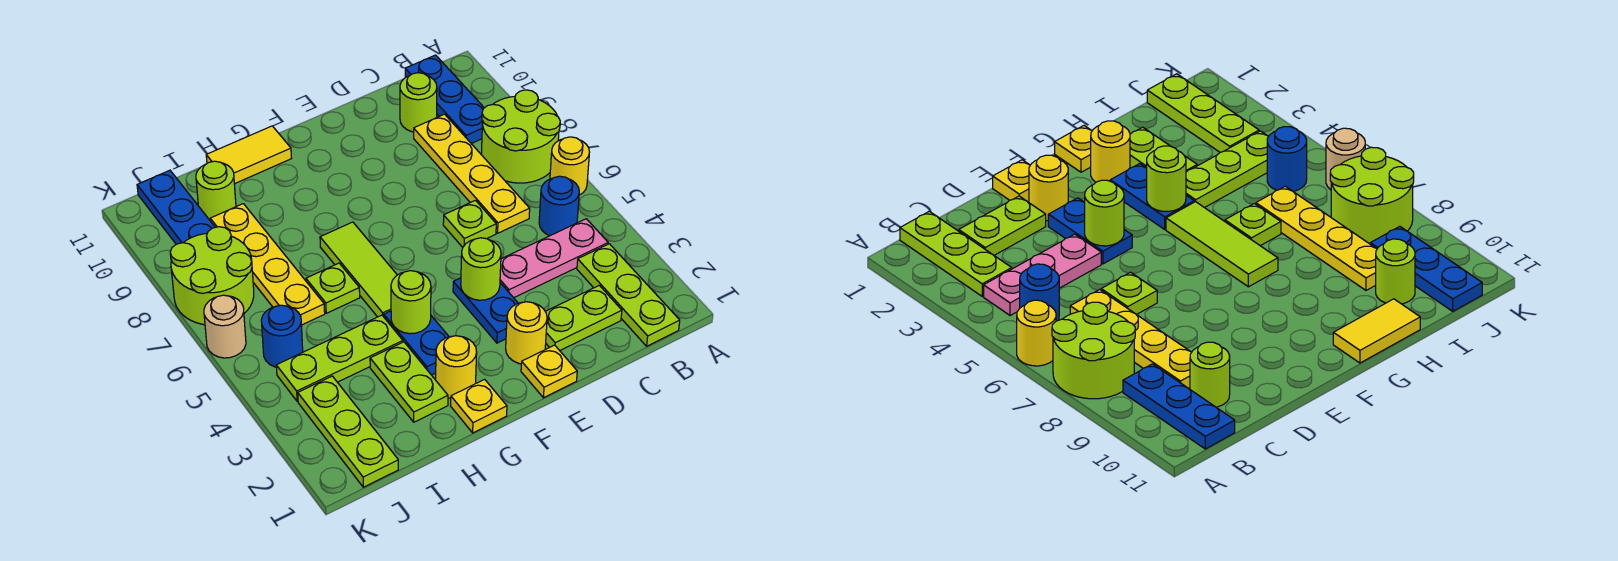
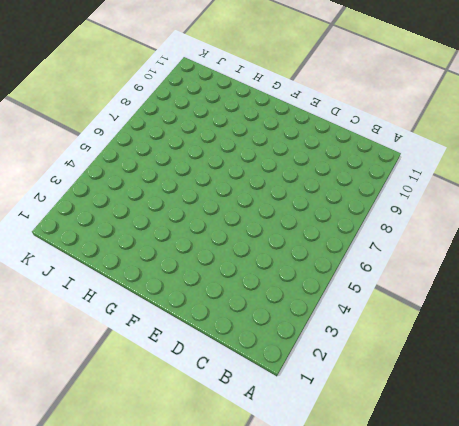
none -> yellow 1x1 round brick [550,137,589,195]
none -> lime 2x2 round brick [481,90,560,183]
none -> lime 1x3 plate [577,244,680,346]
none -> pink 1x3 plate [500,219,608,298]

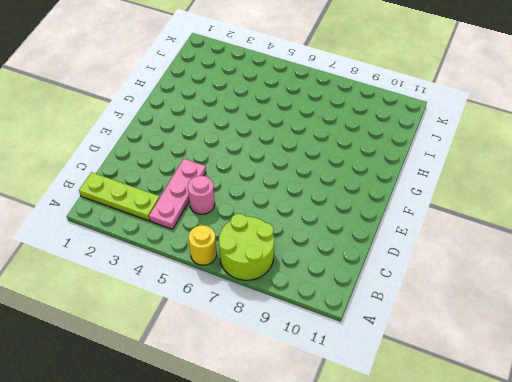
pink 1x1 round brick [188,176,215,214] -> none
none -> blue 1x1 round brick [539,176,579,236]
none -> blue 1x3 plate [405,55,484,144]
none -> lime 1x2 plate [545,285,622,351]
none -> yellow 1x4 plate [414,114,530,233]

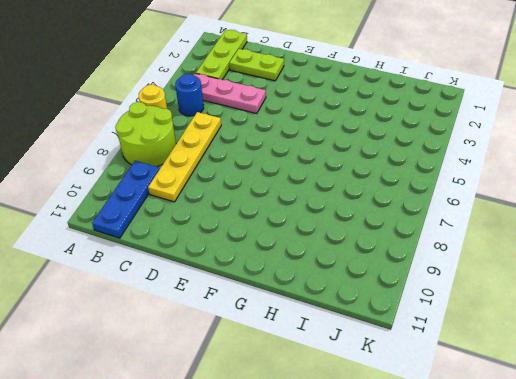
none -> lime 1x1 round brick [400,73,437,132]
none -> lime 1x1 plate [443,200,496,247]
none -> yellow 1x1 plate [521,345,577,398]
none -> yellow 1x1 round brick [506,302,547,364]

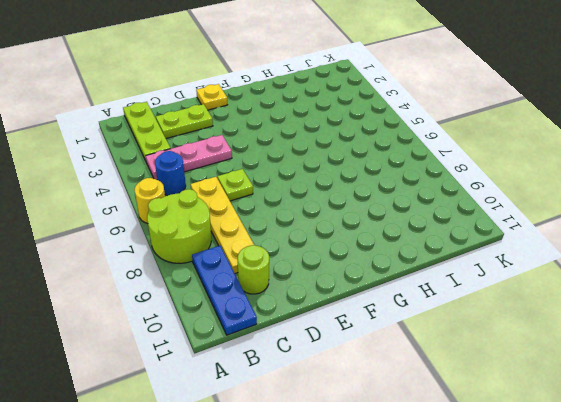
none -> yellow 1x1 round brick [506,302,547,364]
none -> blue 1x2 plate [453,278,518,343]
none -> yellow 1x1 plate [451,379,507,433]
none -> yellow 1x1 round brick [436,336,477,398]

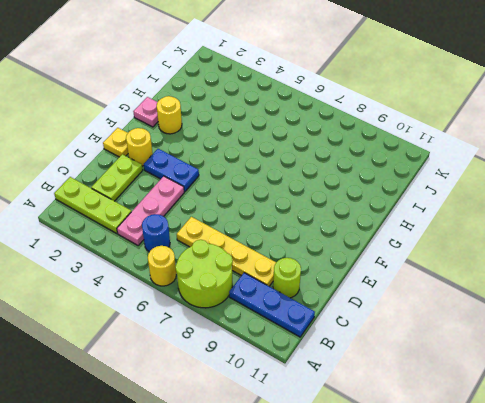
pink 1x1 plate [133,97,158,127] -> yellow 1x1 plate [451,379,507,433]
none -> lime 1x1 plate [443,200,496,247]
none -> blue 1x2 plate [384,311,449,375]
none -> lime 1x3 tile [320,222,397,317]
none -> yellow 1x2 tile [206,126,291,184]

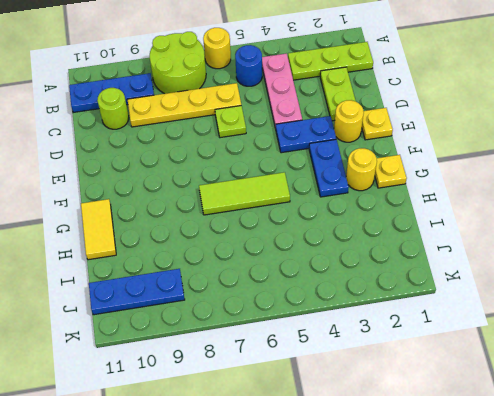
blue 1x2 plate [309,139,349,197] -> blue 1x2 plate turned to [384,311,449,375]
none -> lime 1x2 plate [370,342,448,422]
none -> lime 1x3 plate [276,315,403,401]
none -> lime 1x1 plate [306,263,360,313]
none -> yellow 1x4 plate [210,204,325,325]

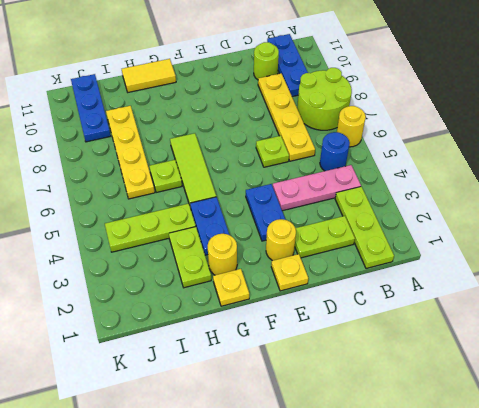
none -> lime 1x1 round brick [196,161,236,220]
none -> lime 1x3 plate [298,376,398,487]
none -> blue 1x1 round brick [261,305,303,367]
none -> lime 2x2 round brick [170,227,254,325]

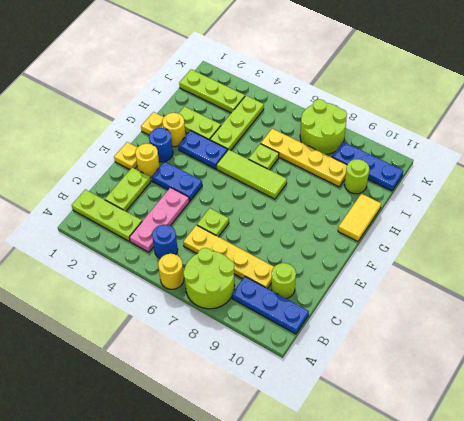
blue 1x1 round brick [149,128,173,162] -> blue 1x1 round brick moved to [261,305,303,367]
none -> tan 1x1 round brick [204,295,246,358]
none -> lime 1x1 round brick [461,238,501,300]
none -> lime 1x1 round brick [391,271,431,334]

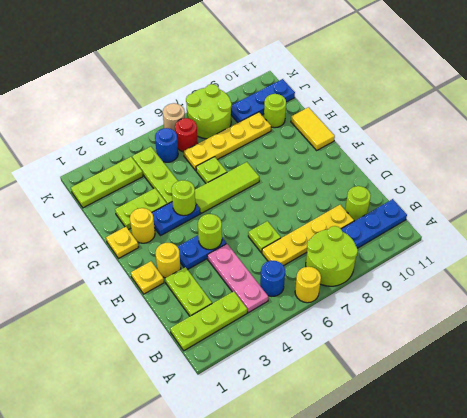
red 1x1 round brick [175,118,198,152] -> none

